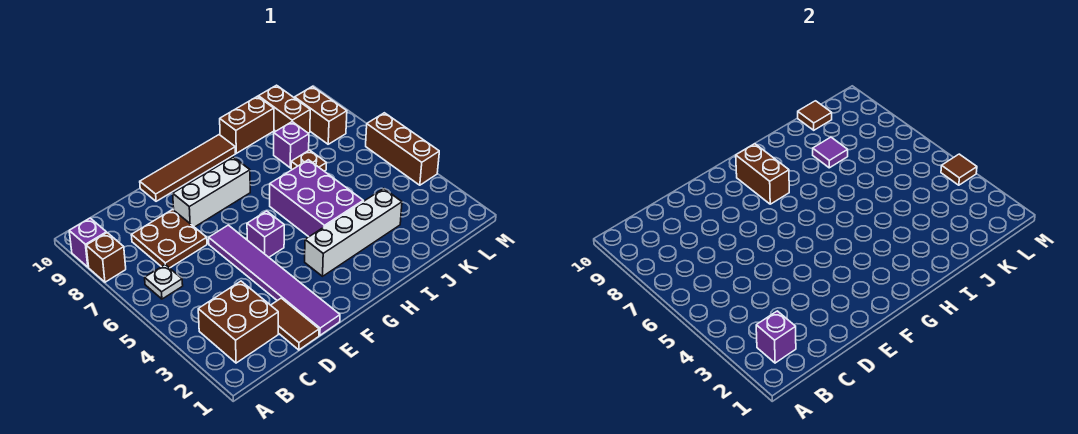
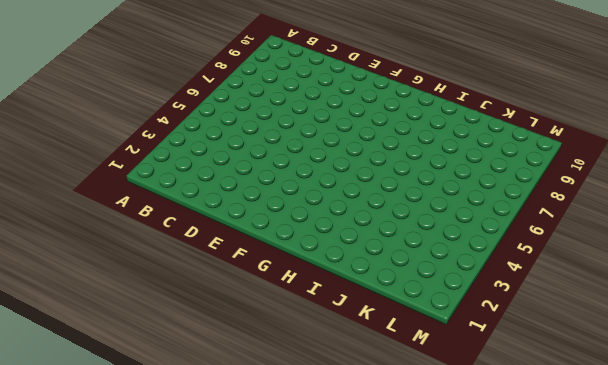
none -> brown 1x1 brick [86,233,126,282]
none -> purple 1x1 brick [69,218,107,267]
none -> brown 2x2 brick [198,281,278,363]

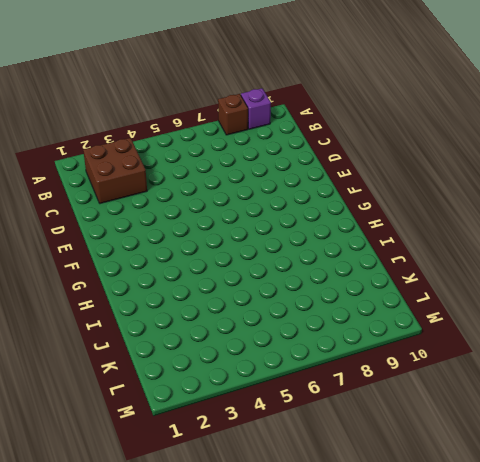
none -> white 1x1 plate [145,265,183,299]
none -> brown 2x2 plate [131,210,207,268]
none -> brown 1x2 tile [271,298,319,350]

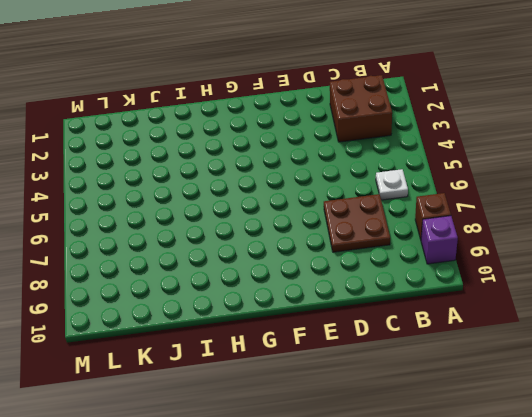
none -> brown 1x2 tile [271,298,319,350]
none -> purple 1x6 tile [209,225,340,335]
none -> white 1x3 brick [173,157,250,227]

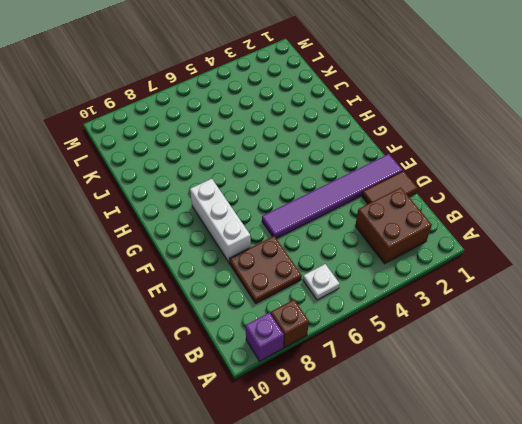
none -> brown 1x4 tile [140,135,235,201]
none -> purple 1x1 brick [247,211,284,257]
none -> white 1x4 brick [305,189,402,276]

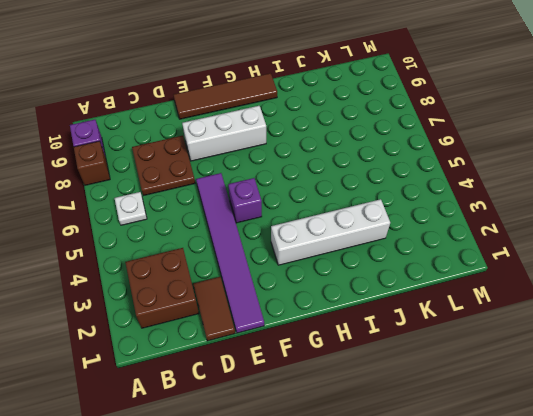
none -> purple 2x3 brick [270,160,363,237]
none -> brown 1x2 brick [220,96,274,153]
none -> brown 1x1 plate [291,150,326,171]

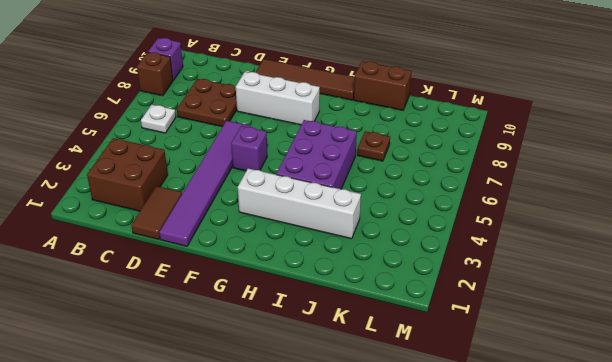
none -> purple 1x1 brick [274,122,309,168]
none -> brown 1x2 brick [258,85,310,133]
none -> brown 1x2 brick [295,86,347,144]

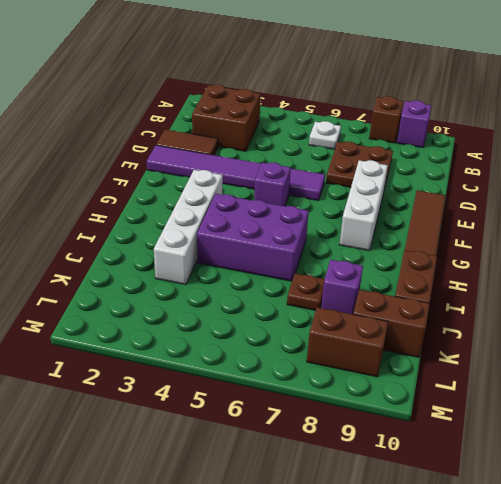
none -> brown 1x3 brick [366,113,439,185]
none -> purple 1x1 brick [756,311,796,363]
none -> brown 1x2 brick [736,144,789,204]

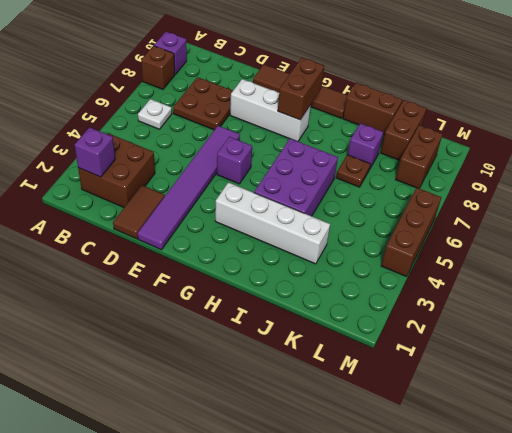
none -> purple 1x1 tile [813,137,848,168]
none -> brown 1x1 tile [798,101,832,130]
none -> brown 1x1 tile [941,154,977,185]

